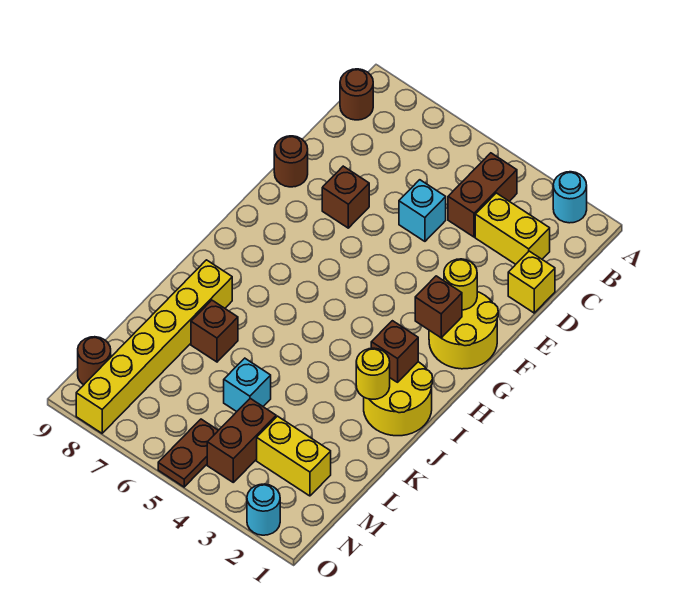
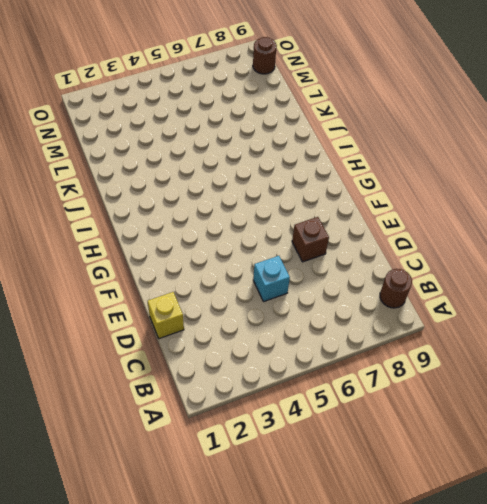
none -> cyan 1x1 round brick [553,172,587,223]
none -> brown 1x2 brick [448,153,517,237]
none -> yellow 1x2 brick [475,193,550,264]

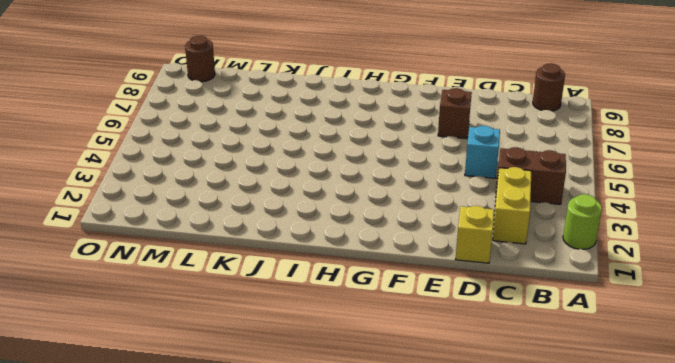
lime 1x1 round brick [563,194,602,249] -> cyan 1x1 round brick [553,172,587,223]
none -> brown 1x1 round brick [274,136,308,187]
none -> yellow 2x2 round brick [429,292,498,369]
none -> yellow 2x2 round brick [364,362,433,436]

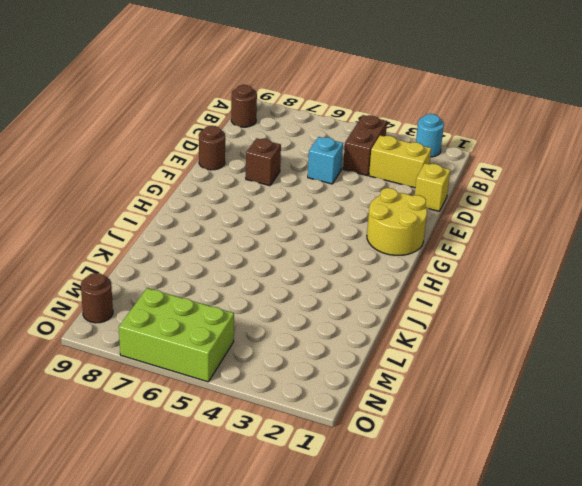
lime 2x3 brick [119,288,234,382] -> brown 1x2 plate [158,419,218,487]
none -> yellow 2x2 round brick [364,362,433,436]
none -> yellow 1x6 brick [76,260,232,433]
none -> brown 1x1 brick [191,300,238,362]

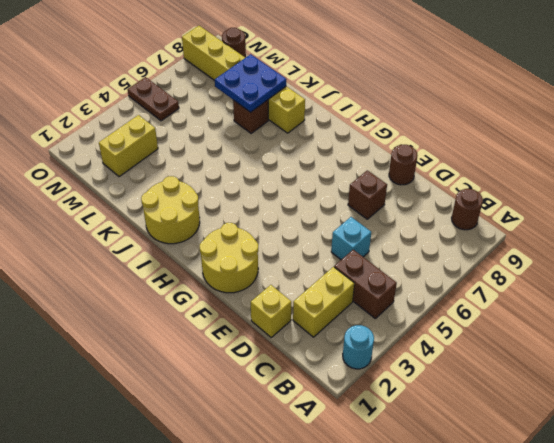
blue 2x2 plate [215,54,287,112] -> none
none -> cyan 1x1 brick [224,358,271,412]
none -> brown 1x2 brick [207,398,276,482]
none -> cyan 1x1 round brick [247,484,280,535]

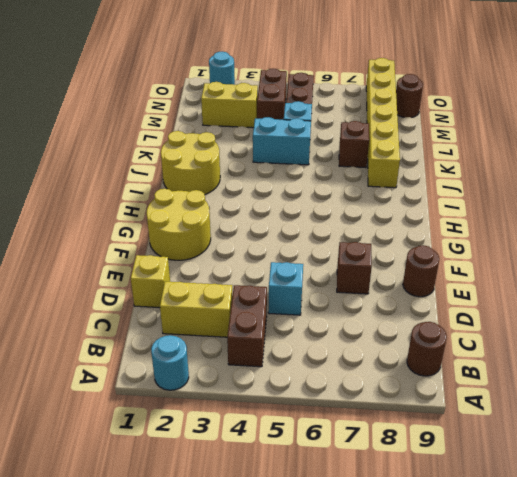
cyan 1x2 brick [253,117,311,165] -> none
none -> yellow 1x1 round brick [444,259,477,310]
none -> brown 1x1 brick [415,276,462,338]
none -> brown 1x1 brick [371,321,418,382]

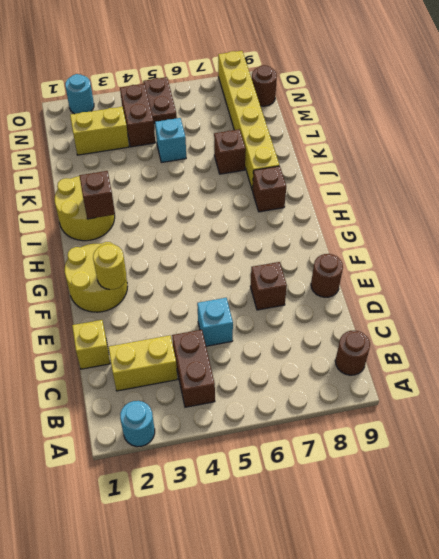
brown 1x1 brick [252,166,286,212] -> brown 1x1 brick moved to [415,276,462,338]
none -> yellow 1x1 round brick [356,348,390,399]

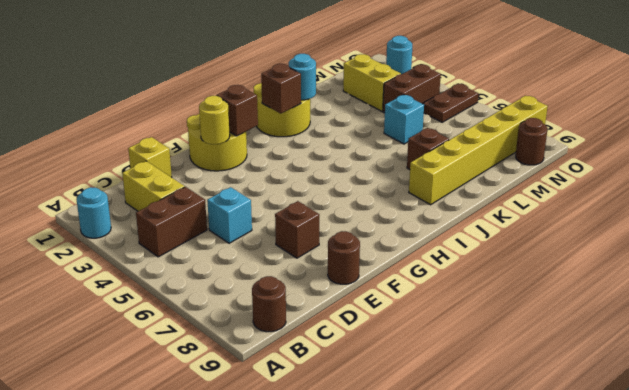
cyan 1x1 round brick [289,54,316,100] -> yellow 1x1 round brick [356,348,390,399]

